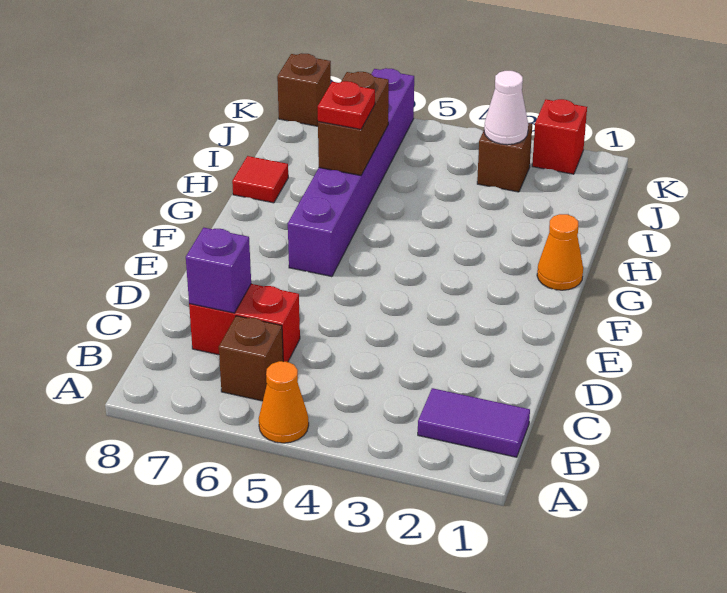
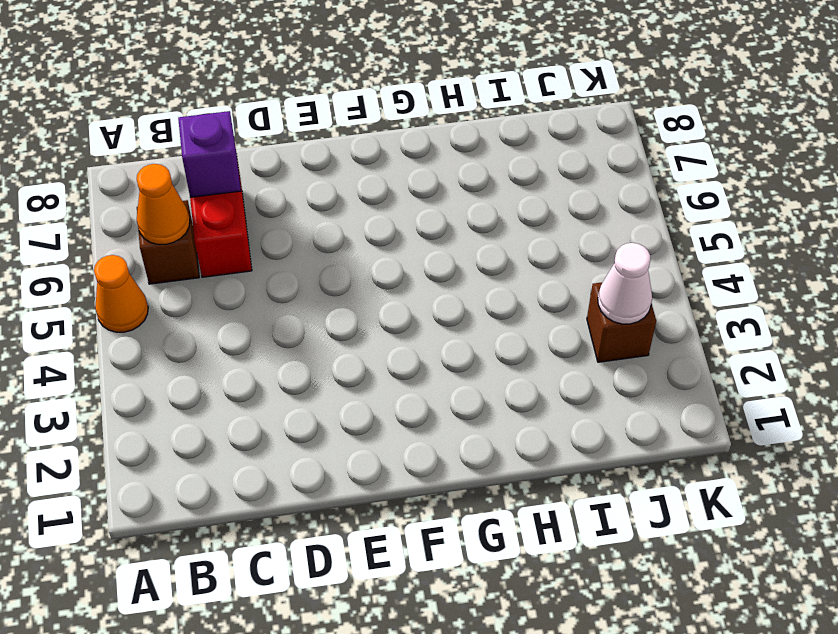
orange 1x1 cone [137,164,190,244] -> orange 1x1 cone moved to [537,214,583,290]
none -> purple 1x2 tile [418,388,530,457]
none -> purple 1x6 brick [288,68,414,277]
none -> red 1x1 tile [232,156,288,203]

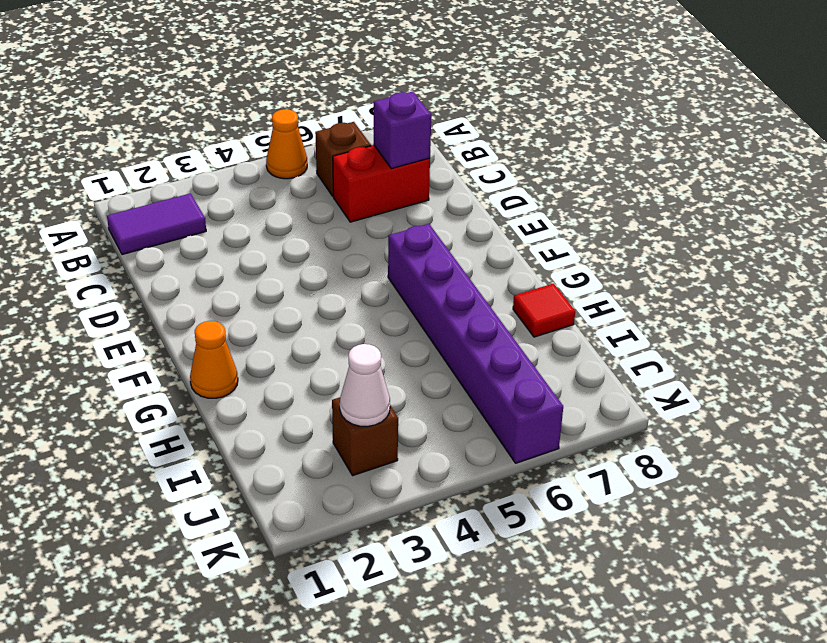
none -> red 1x1 brick [532,99,587,174]
none -> brown 1x1 brick [277,53,331,126]
none -> brown 1x2 brick [318,72,389,176]

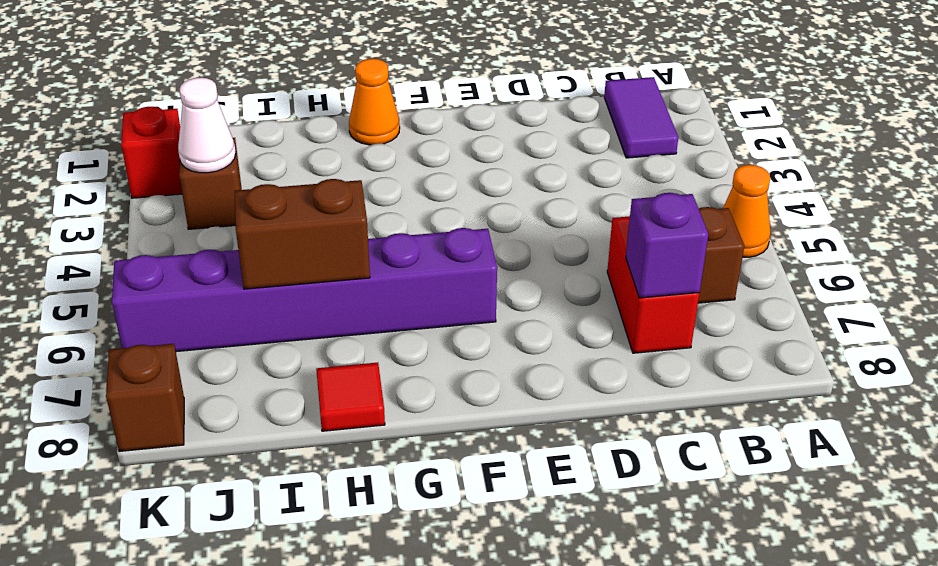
none -> red 1x1 plate [318,81,375,129]

